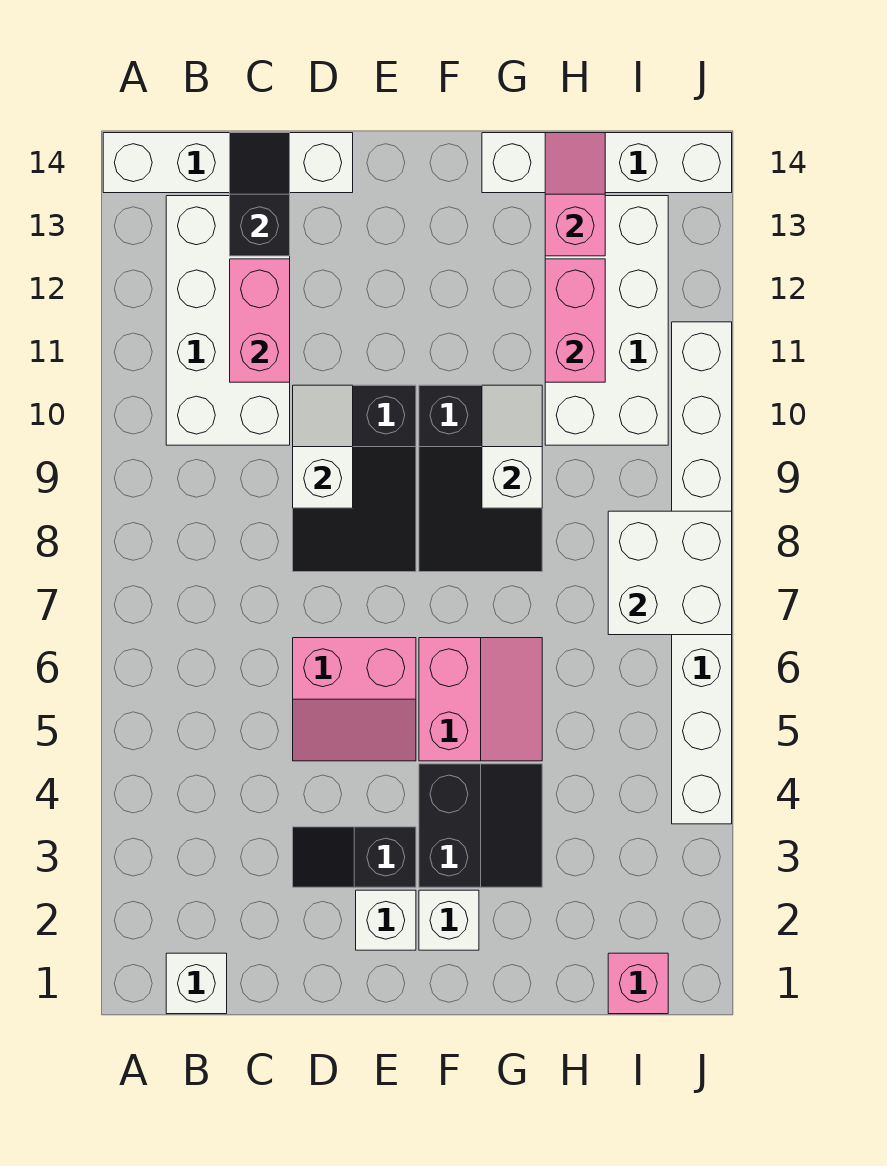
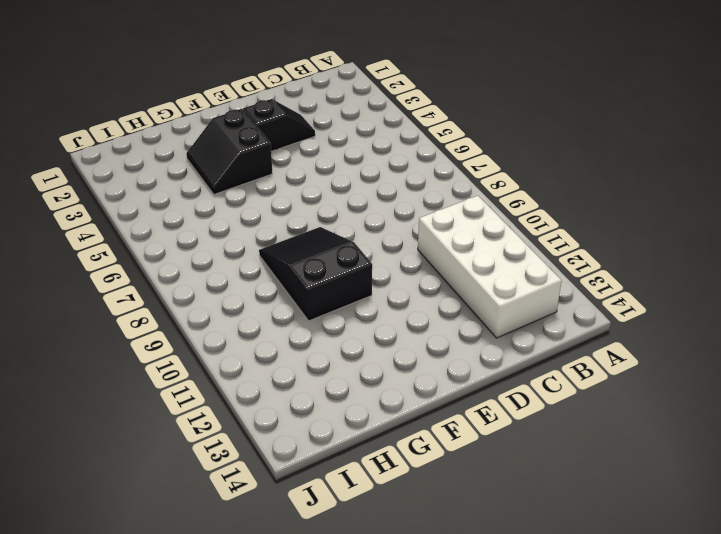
none -> white 1x4 brick [103,133,353,193]
none -> white 1x1 brick [166,953,227,1014]
none -> pink 2x2 slope [293,638,416,761]

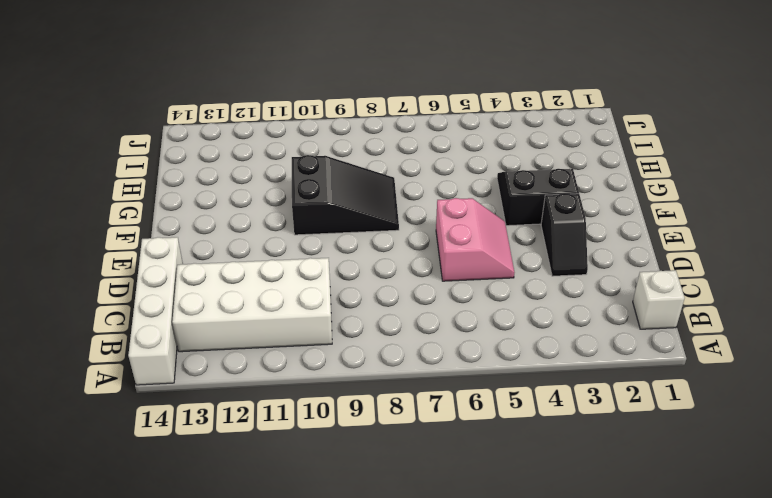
none -> black 2x3 slope [293,385,416,572]
none -> white 1x1 brick [356,890,416,950]
none -> white 1x1 brick [419,890,479,950]

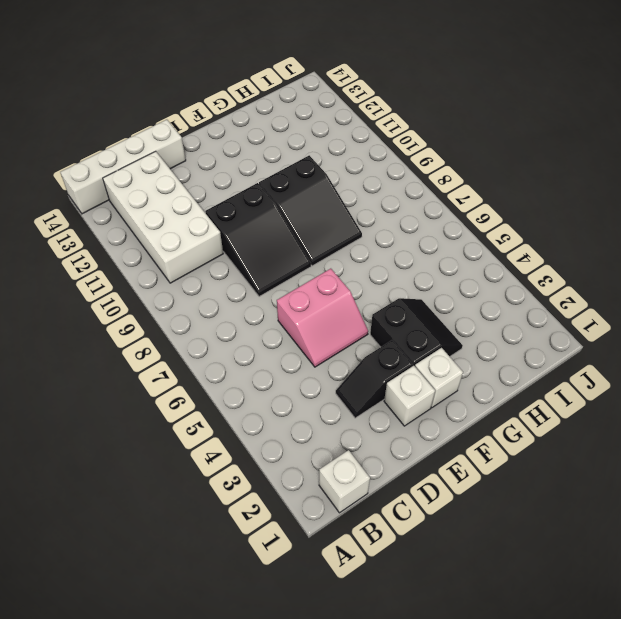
none -> pink 2x2 slope [419,638,542,761]
none -> white 1x4 brick [482,133,732,193]
none -> white 2x4 brick [545,196,668,445]

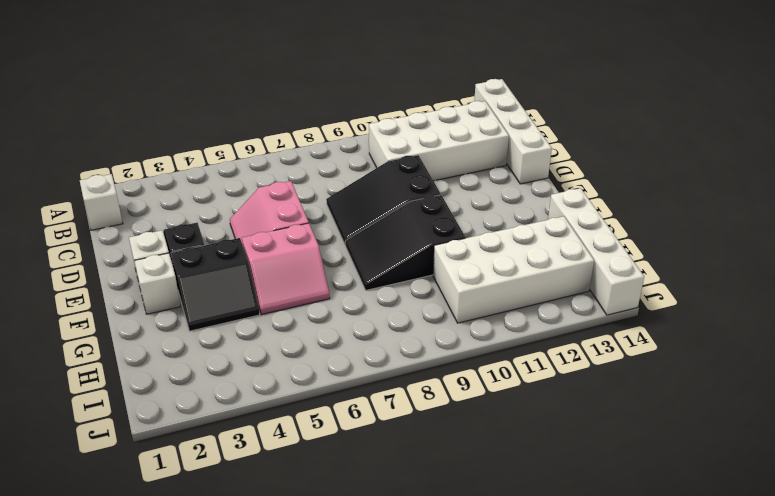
none -> pink 1x1 brick [608,953,668,1014]
none -> white 1x8 brick [672,322,732,824]
none -> pink 1x2 brick [230,259,290,382]

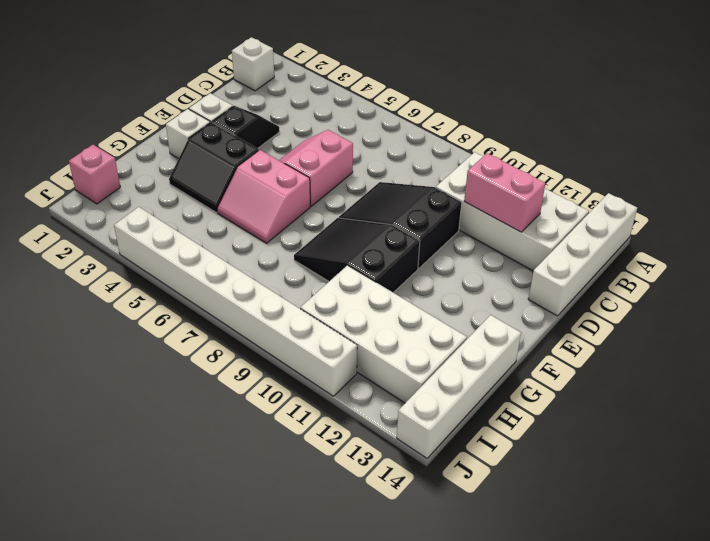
none -> black 1x2 slope [230,133,290,256]
none -> white 1x2 slope [293,385,353,508]
none -> white 1x2 slope [482,385,542,508]

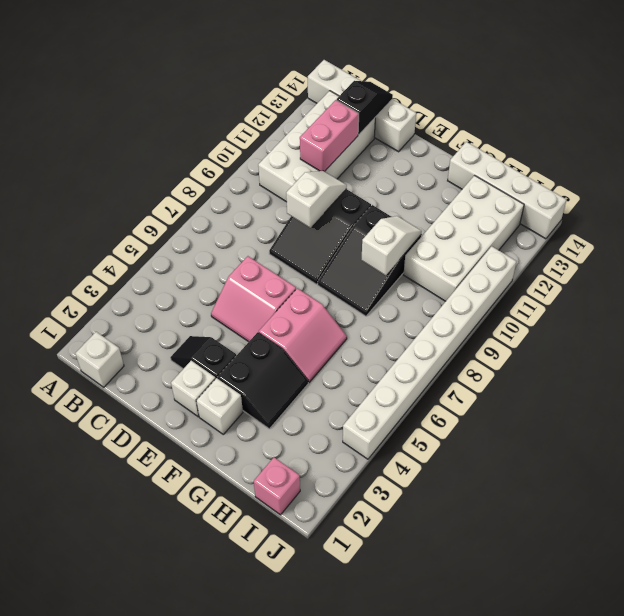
none -> pink 1x2 brick [545,259,605,382]
none -> pink 1x2 slope [545,133,605,256]
none -> white 2x2 brick [608,511,732,635]

